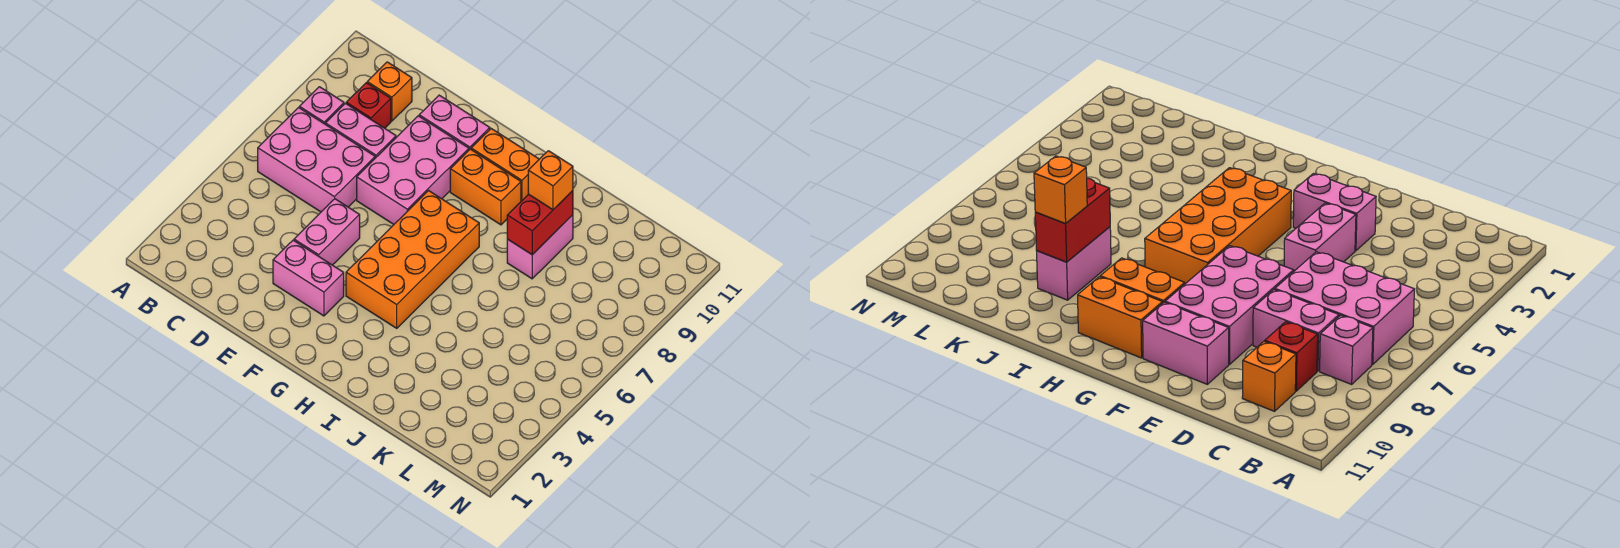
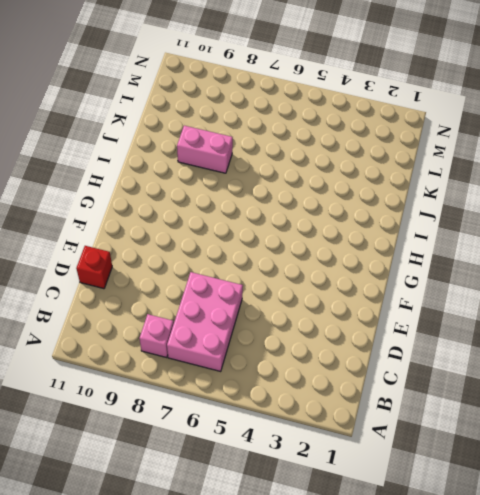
red 1x1 brick [76,246,112,289] -> red 1x1 brick moved to [346,83,391,128]
none -> pink 1x2 brick [325,103,396,158]
none -> orange 1x1 brick [367,62,412,121]
none -> pink 1x2 brick [273,240,344,316]

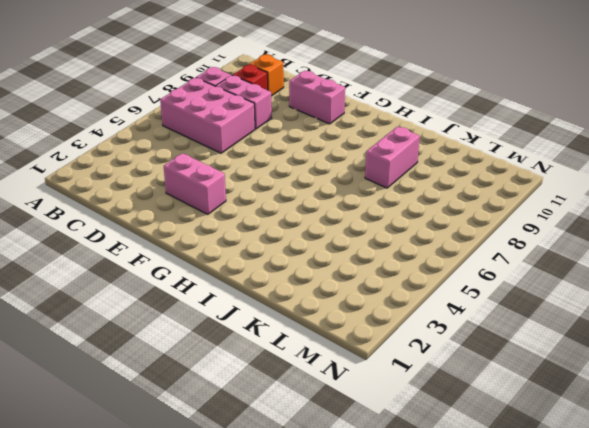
none -> pink 1x2 brick [294,199,360,265]
none -> pink 2x3 brick [357,116,469,224]
none -> orange 2x4 brick [346,191,479,328]

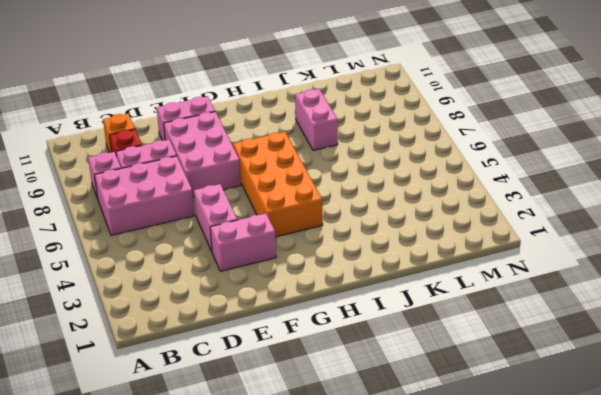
none -> orange 1x2 brick [450,149,521,225]
none -> orange 1x2 brick [471,129,539,201]
none -> red 1x2 brick [507,191,573,255]

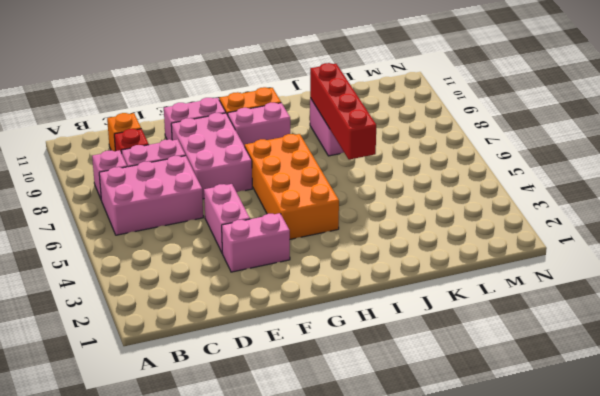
pink 1x2 brick [228,103,290,147] -> orange 1x2 brick [450,149,521,225]
red 1x4 brick [310,63,376,160] -> red 1x2 brick [507,191,573,255]
none -> orange 1x1 brick [528,151,573,210]

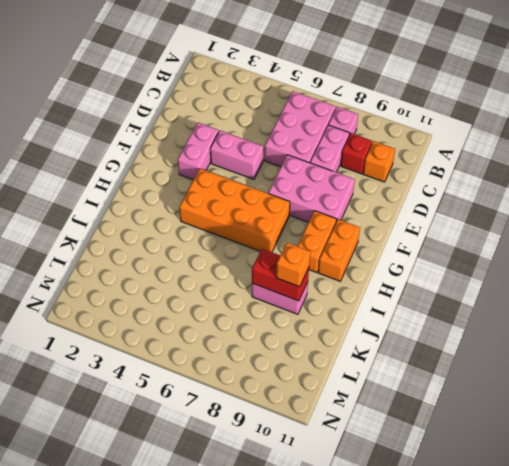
none -> pink 1x2 brick [419,95,490,150]

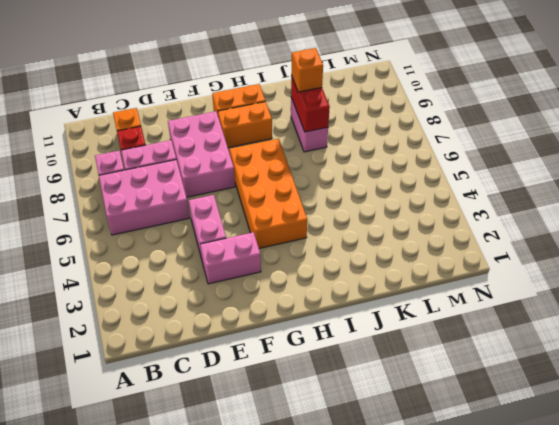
none -> pink 1x2 brick [419,95,490,150]

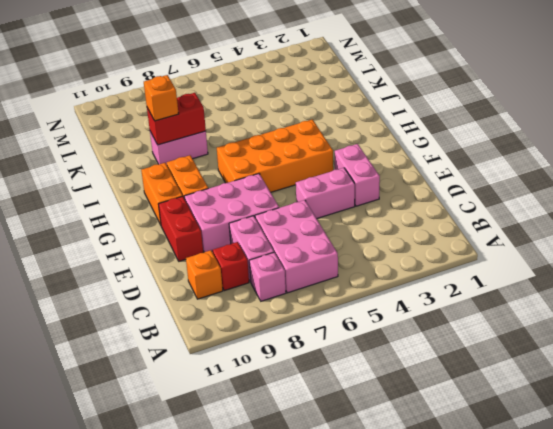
red 1x2 brick [158,196,203,261] -> pink 1x2 brick [419,95,490,150]

